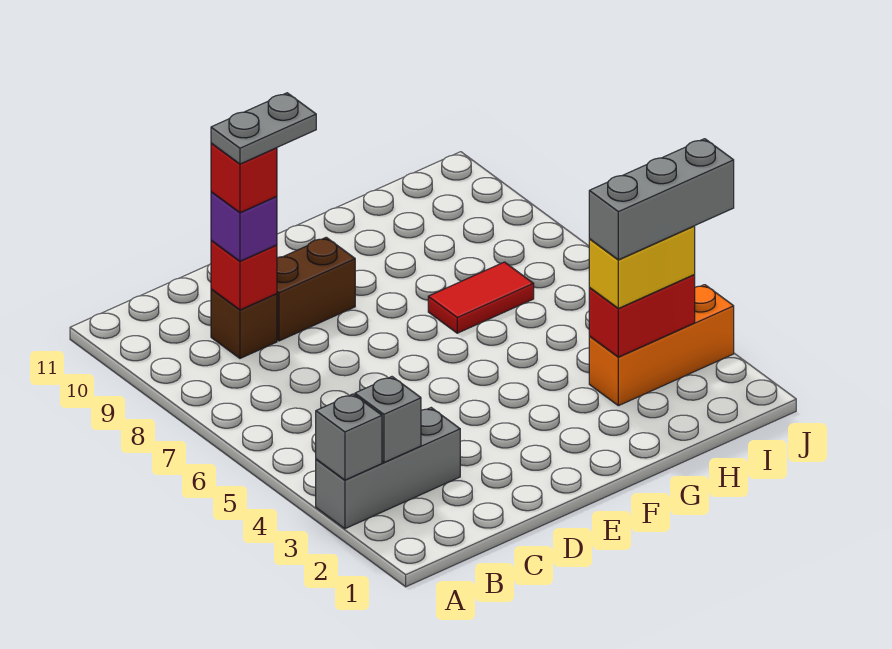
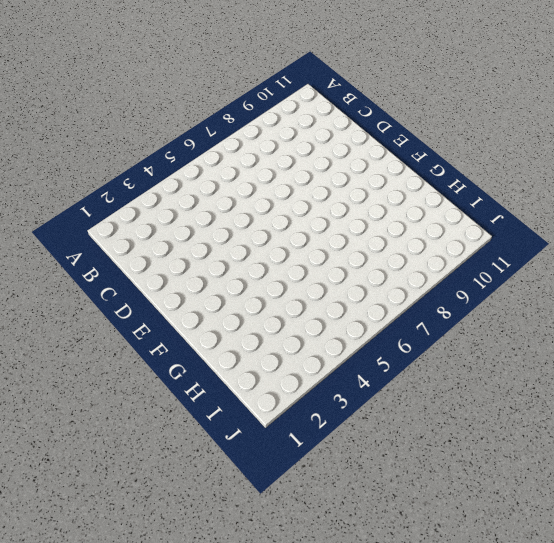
none -> grey 1x3 brick [316,408,460,529]
none -> brown 1x1 brick [211,289,277,358]
none -> brown 1x2 brick [277,237,355,341]

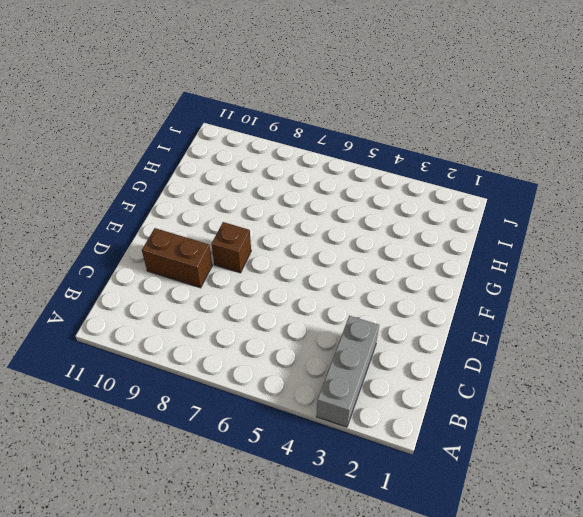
brown 1x2 brick [142,228,212,288] -> brown 1x2 brick turned to [277,237,355,341]
brown 1x1 brick [211,222,251,273] -> brown 1x1 brick moved to [211,289,277,358]
none -> red 1x2 tile [428,262,534,333]
none -> orange 1x3 brick [589,285,734,406]
none -> grey 1x1 brick [316,394,382,480]

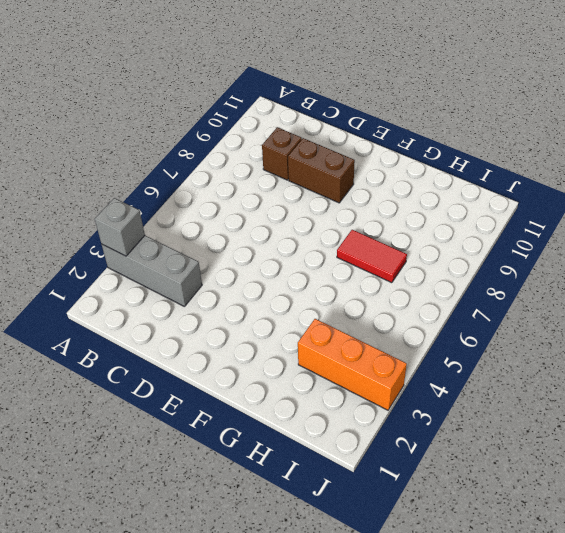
none -> grey 1x1 brick [355,377,421,462]
none -> red 1x1 brick [211,240,277,310]
none -> red 1x2 brick [589,275,695,357]

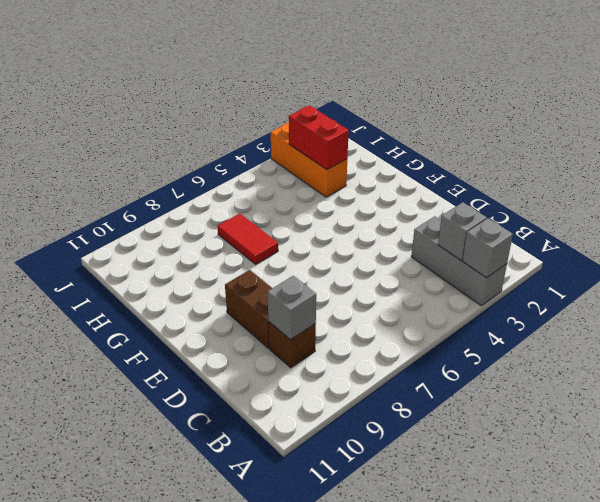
grey 1x1 brick [268,276,316,340] -> red 1x1 brick [211,240,277,310]
none -> purple 1x1 brick [211,192,277,261]
none -> yellow 1x2 brick [589,226,695,308]
none -> red 1x1 brick [211,143,277,213]

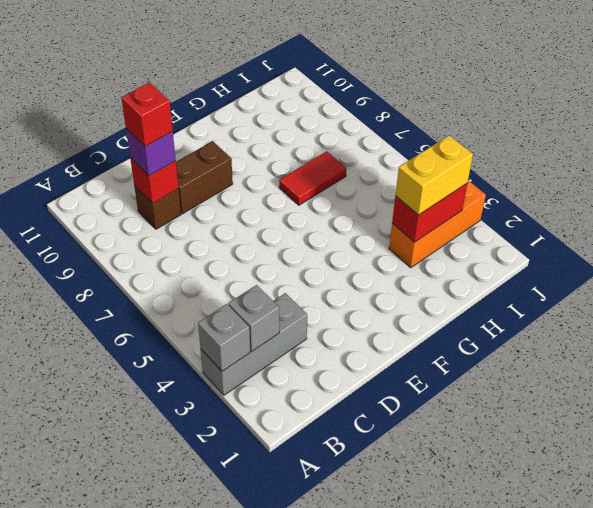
none -> grey 1x3 brick [589,139,734,260]
none -> grey 1x2 plate [211,93,316,164]

